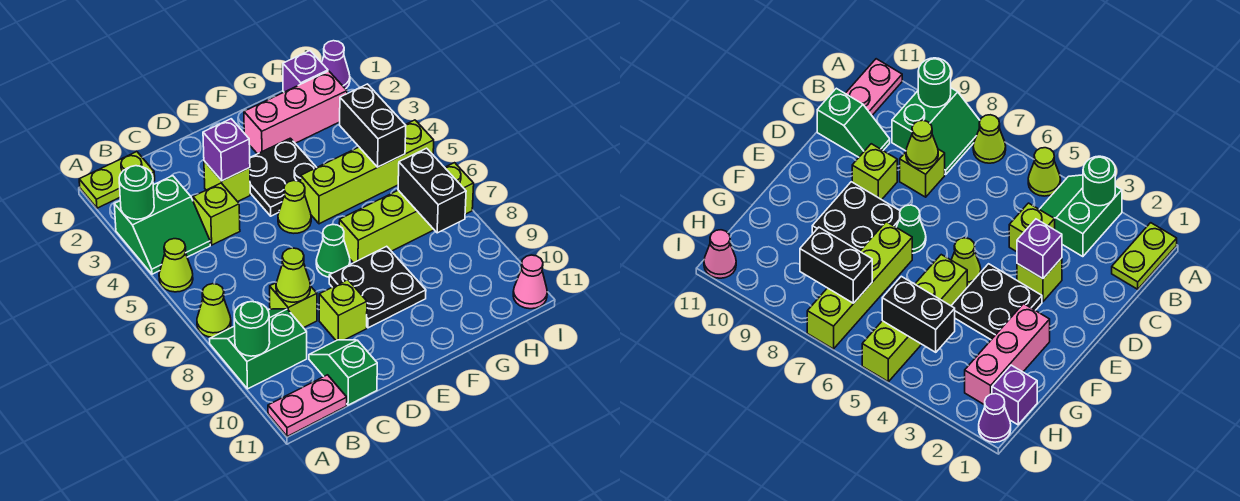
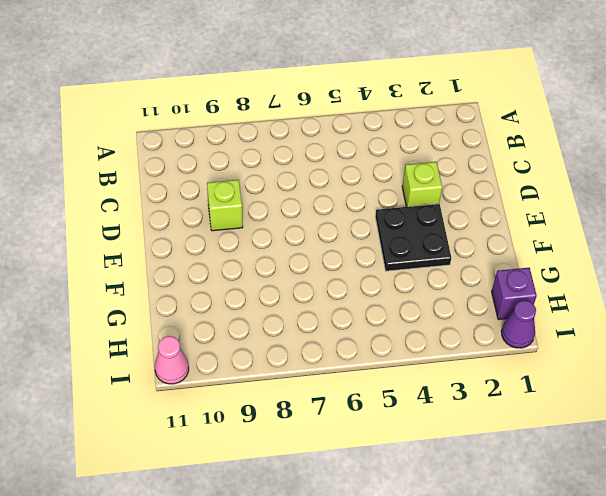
none -> lime 1x2 plate [79,152,155,208]
none -> green 2x2 slope [114,176,210,274]
none -> lime 1x1 cone [159,239,193,292]

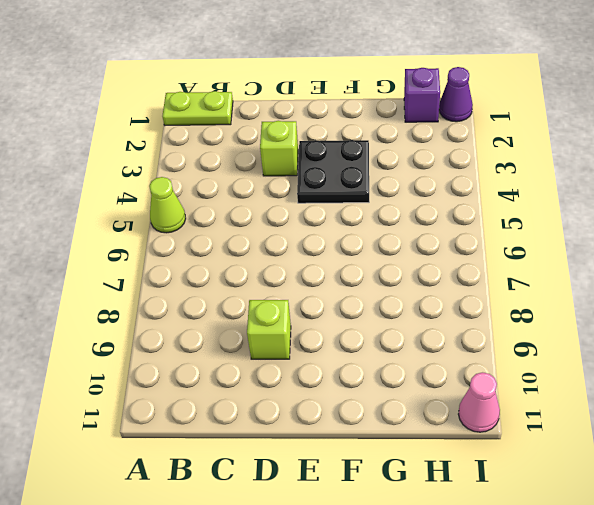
none -> green 2x2 slope [114,176,210,274]
none -> lime 1x1 cone [197,284,231,337]
none -> green 2x2 slope [210,309,307,389]

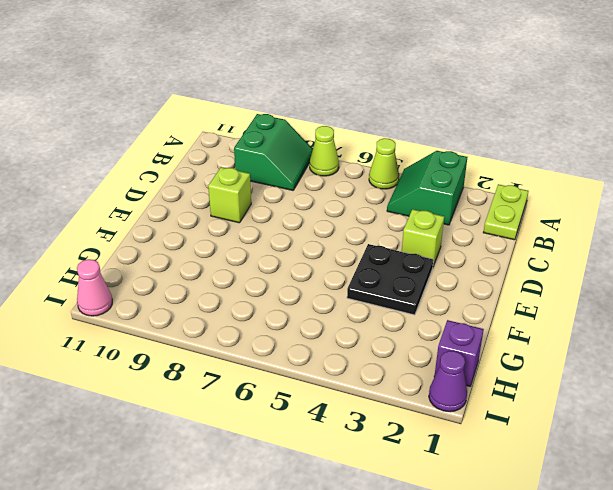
none -> pink 1x2 plate [268,375,347,437]
none -> lime 1x1 brick [193,183,240,245]
none -> lime 1x1 brick [270,283,317,328]

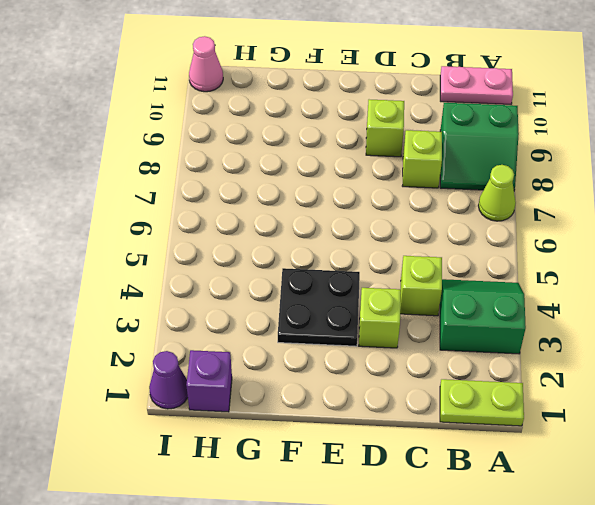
none -> lime 1x1 cone [159,239,193,292]
none -> green 1x2 slope [309,340,377,405]
none -> lime 1x1 cone [278,181,311,233]

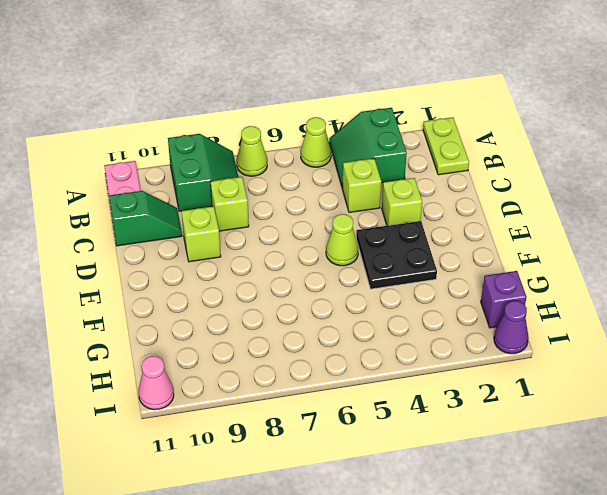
none -> green 1x1 cone [316,225,350,277]
none -> black 2x2 plate [329,246,426,328]
none -> pink 1x3 brick [244,71,347,154]

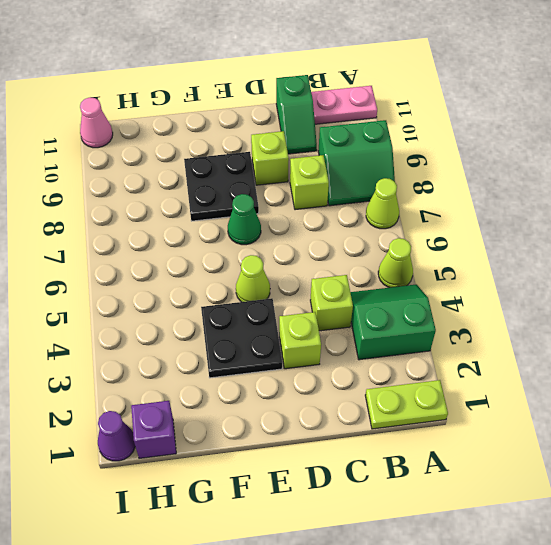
none -> pink 1x3 brick [244,71,347,154]
none -> lime 1x4 brick [301,120,434,224]
none -> lime 1x4 brick [339,163,474,263]

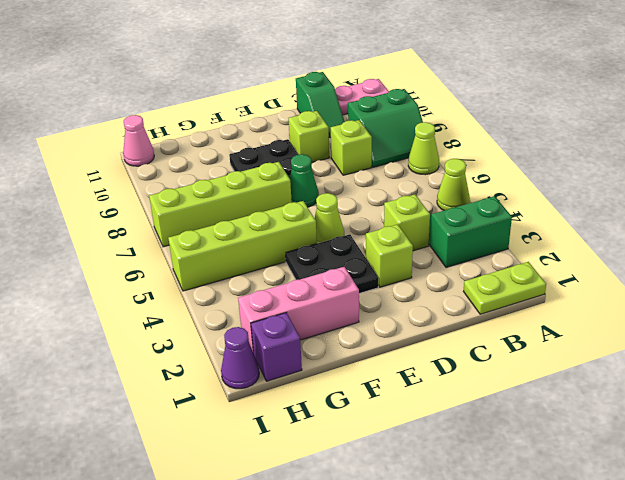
none -> green 1x1 round brick [119,166,154,219]
none -> green 1x1 round brick [234,302,270,356]
none -> lime 1x1 cone [276,248,310,302]

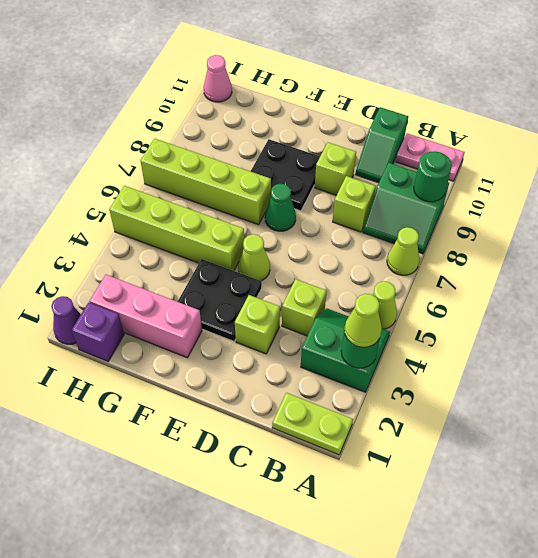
lime 1x1 cone [344,294,382,347] -> lime 1x1 cone moved to [276,248,310,302]
none -> purple 1x1 brick [203,119,250,181]
none -> black 1x2 brick [340,84,406,167]
none -> black 1x2 brick [398,148,466,233]

